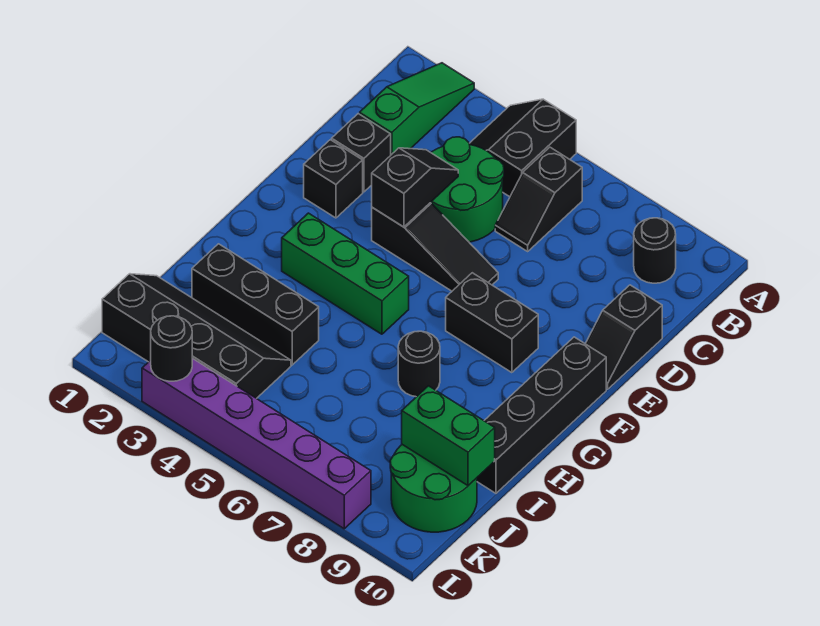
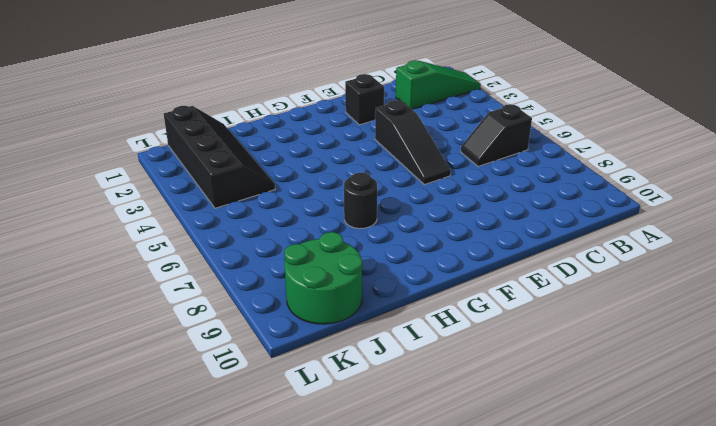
none -> black 2x2 slope [469,99,576,197]
none -> black 1x1 round brick [634,218,676,283]
none -> green 2x2 round brick [430,137,504,242]

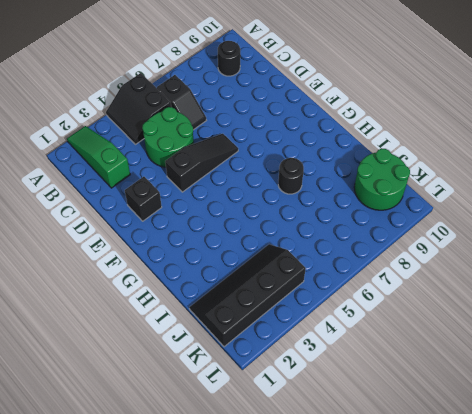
none -> black 1x1 brick [332,114,391,192]
none -> black 1x2 slope [585,285,662,389]
none -> black 1x2 brick [446,273,538,373]

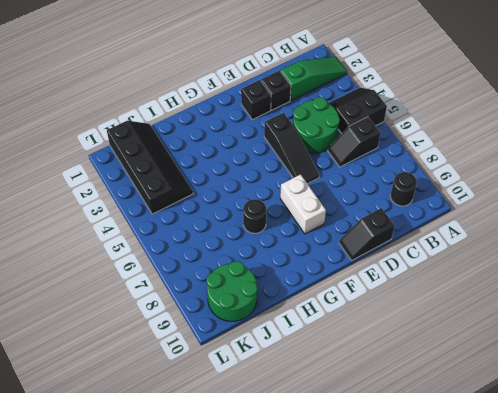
white 1x2 brick [280,174,326,234] -> black 1x2 brick [446,273,538,373]
none -> black 1x4 brick [477,337,606,493]
none -> green 1x3 brick [282,213,409,334]
none -> black 1x3 brick [192,244,319,365]

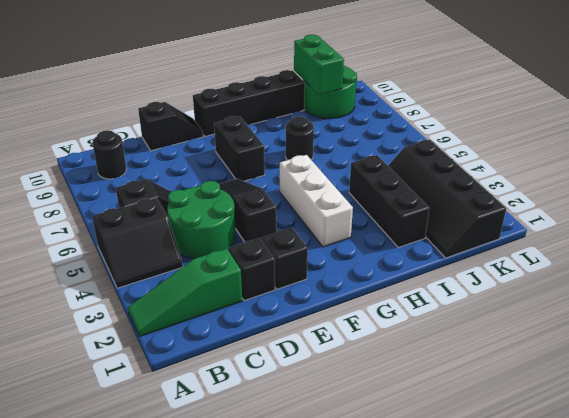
white 1x3 brick [280,155,353,247] -> green 1x3 brick [282,213,409,334]
none -> purple 1x6 brick [142,358,371,529]
none -> black 1x2 slope [372,148,458,227]
none -> black 1x1 round brick [151,316,192,381]

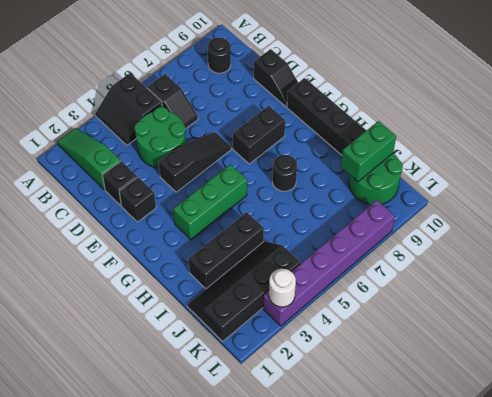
white 1x1 round brick [269,269,296,307] -> black 1x1 round brick [151,316,192,381]
none -> black 1x2 slope [372,148,458,227]

